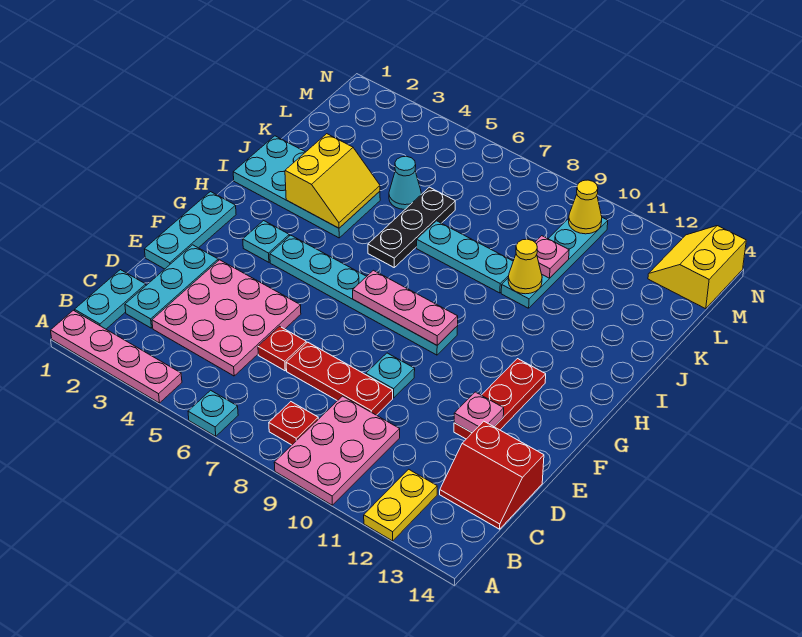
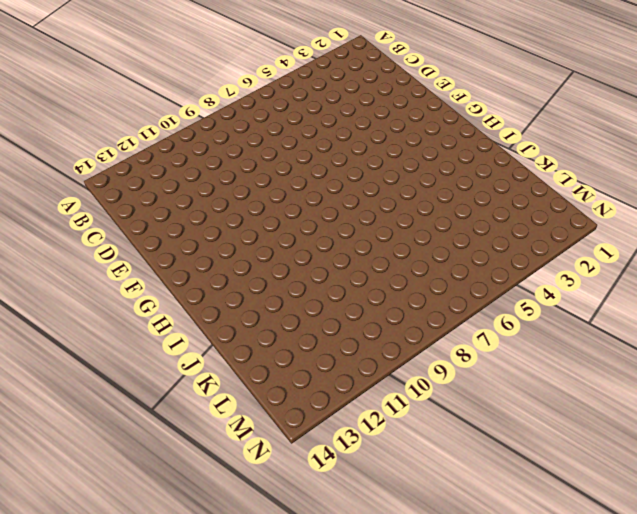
none -> pink 1x4 plate [51,310,182,403]
none -> cyan 1x1 plate [188,390,238,436]
none -> pink 2x3 plate [274,396,400,505]

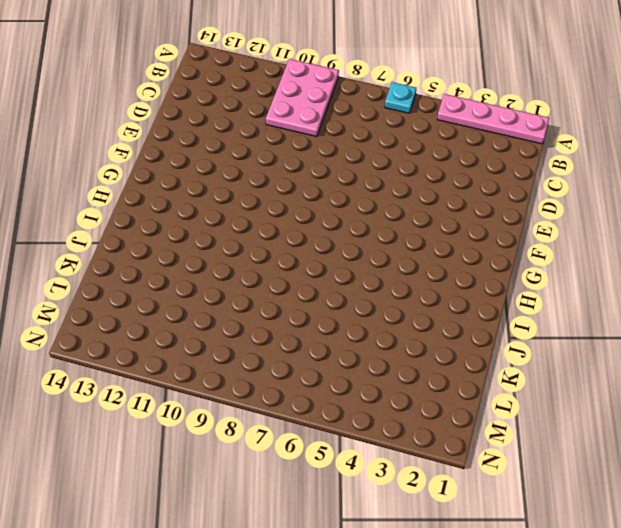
none -> yellow 1x2 plate [364,469,437,541]
none -> cyan 1x2 plate [75,270,146,329]
none -> red 1x1 plate [269,402,318,445]

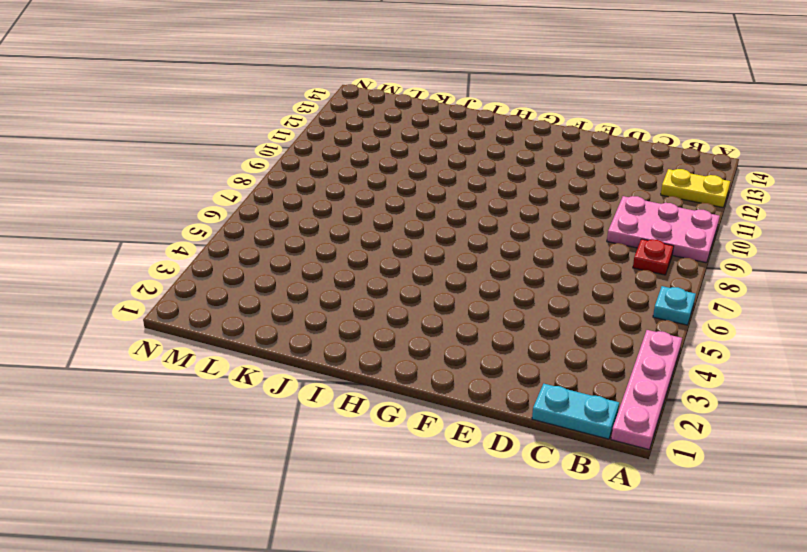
none -> cyan 1x3 plate [125,245,218,328]
none -> pink 3x3 plate [152,260,301,376]
none -> red 2x2 slope [440,421,544,529]

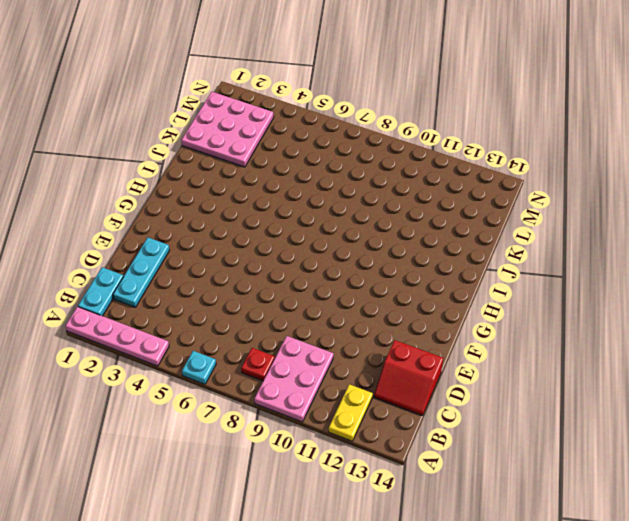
pink 3x3 plate [181,92,274,167] -> pink 3x3 plate moved to [152,260,301,376]
none -> red 1x1 plate [258,326,306,371]
none -> red 1x3 plate [286,342,393,415]
none -> cyan 1x3 plate [144,192,236,269]

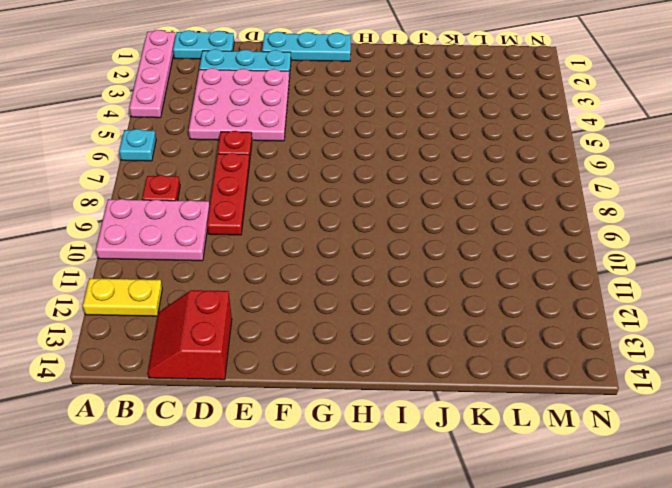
none -> cyan 1x1 plate [366,353,415,398]
none -> red 1x3 plate [454,359,546,439]
none -> cyan 1x1 plate [243,221,289,262]

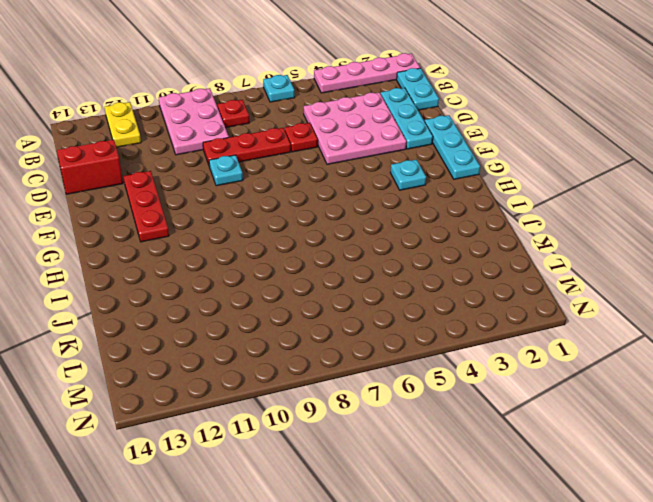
none -> cyan 1x6 plate [270,235,457,355]
none -> cyan 2x4 plate [233,136,380,238]
none -> black 1x3 plate [368,187,455,267]

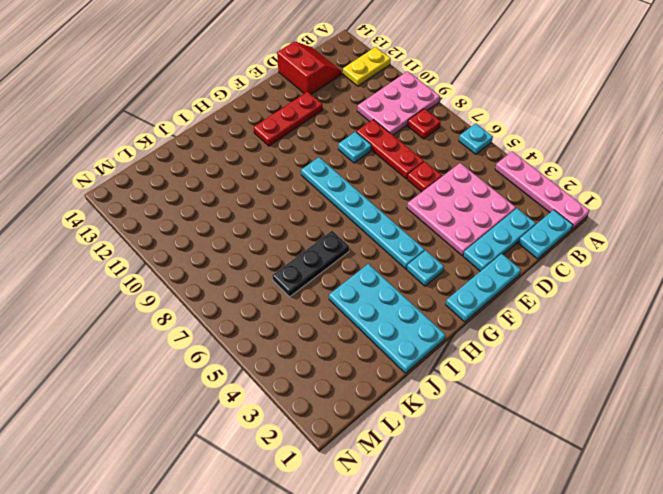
none -> cyan 1x3 plate [417,221,513,293]
none -> cyan 1x4 plate [501,218,608,308]
none -> cyan 1x1 cone [389,156,421,209]

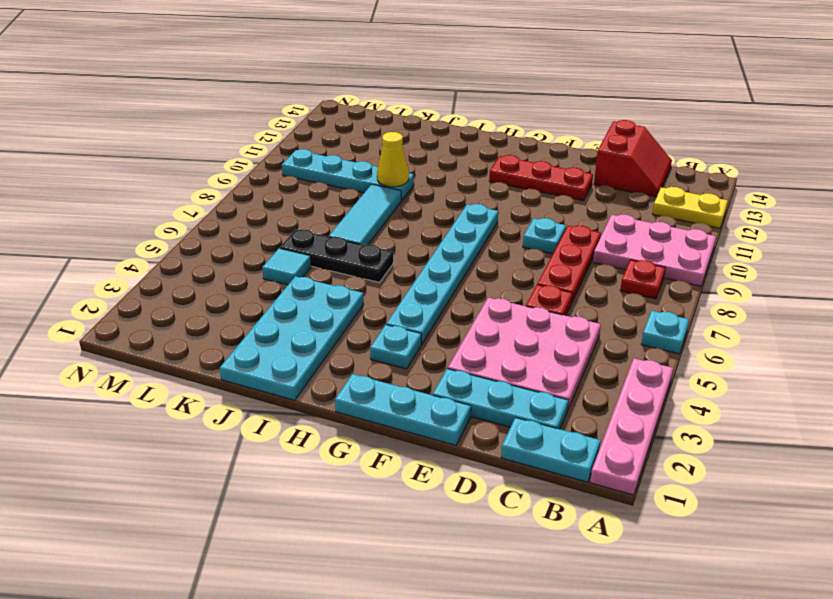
cyan 1x3 tile [329,184,401,245] -> cyan 1x3 plate [417,221,513,293]
cyan 1x1 tile [262,248,311,285] -> cyan 1x1 cone [389,156,421,209]
none -> yellow 2x2 slope [648,226,746,309]
none -> pink 1x1 plate [454,392,504,433]
none -> pink 1x3 plate [353,270,458,345]

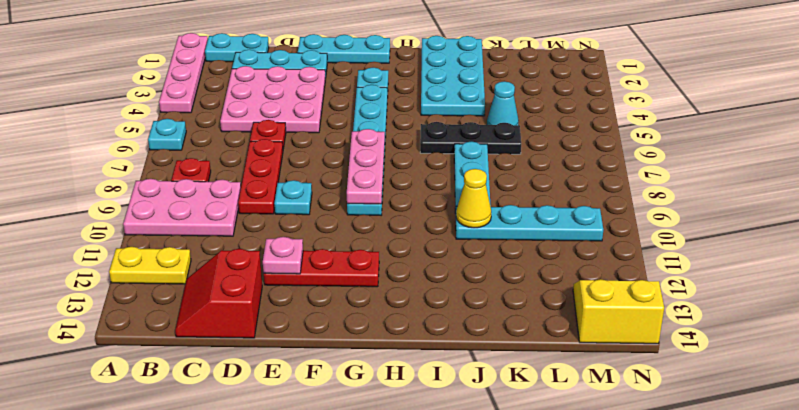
none -> yellow 2x2 slope [285,134,380,228]
none -> pink 1x1 plate [535,236,569,278]
none -> yellow 1x1 cone [569,180,602,234]

